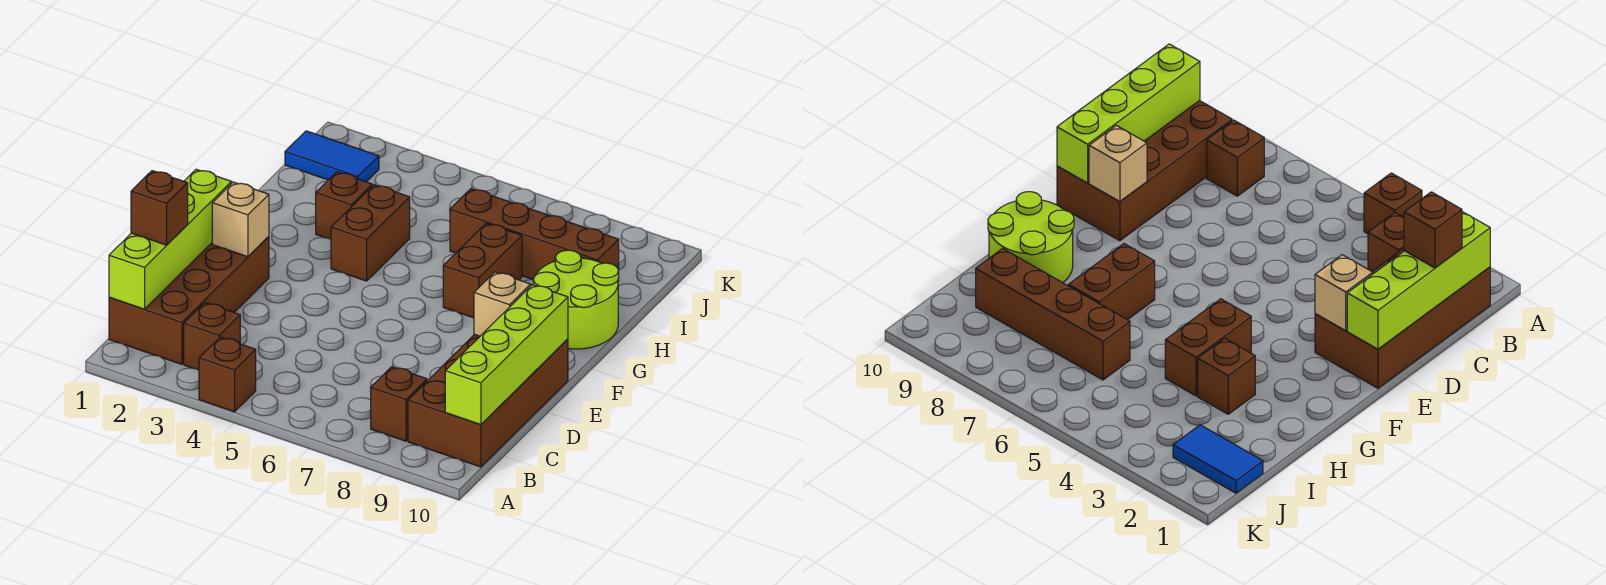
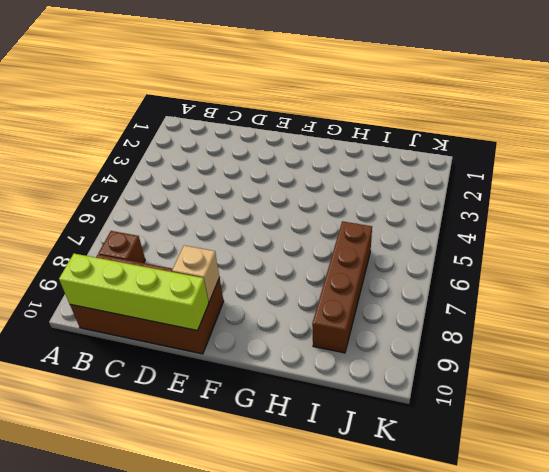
none -> brown 1x1 brick [199,337,256,412]
none -> brown 2x4 brick [109,237,269,364]
none -> brown 1x1 brick [184,303,240,370]

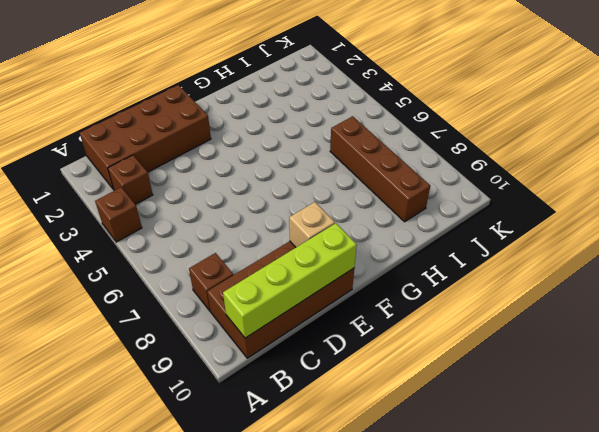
none -> brown 1x2 brick [331,185,410,281]
none -> brown 1x2 brick [443,223,522,318]
none -> lime 2x2 round brick [533,250,619,349]

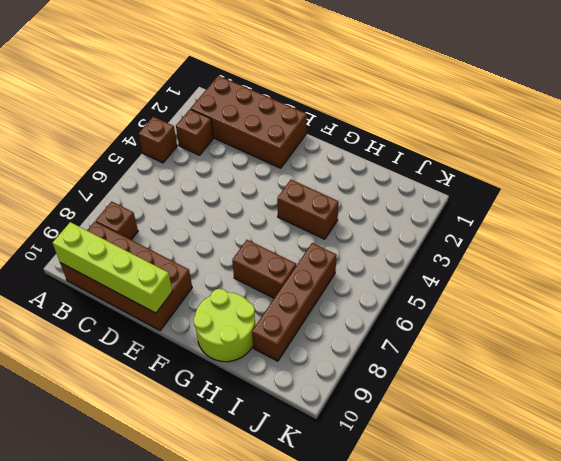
none -> brown 1x1 brick [316,172,372,239]
none -> blue 1x2 tile [285,131,379,182]
none -> lime 1x4 brick [109,169,232,309]

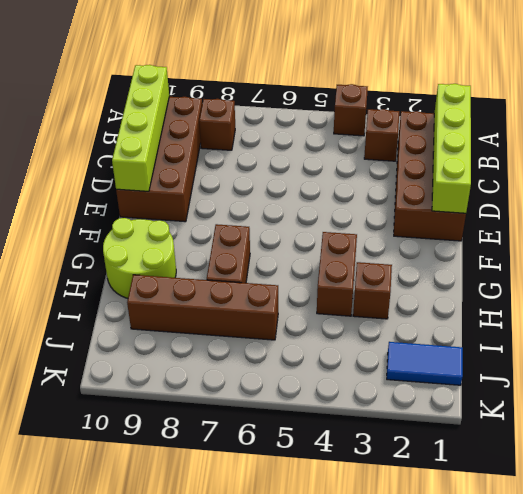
none -> tan 1x1 brick [212,182,269,257]
none -> tan 1x1 brick [474,272,531,336]
none -> brown 1x1 brick [131,171,188,245]

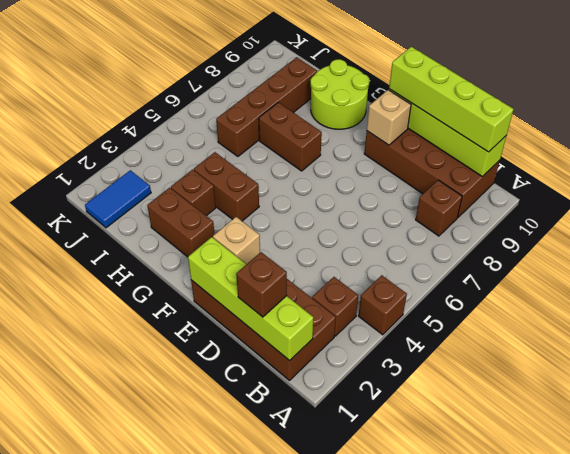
lime 1x4 brick [389,47,514,152] -> none
brown 1x2 brick [147,188,215,257] -> none

